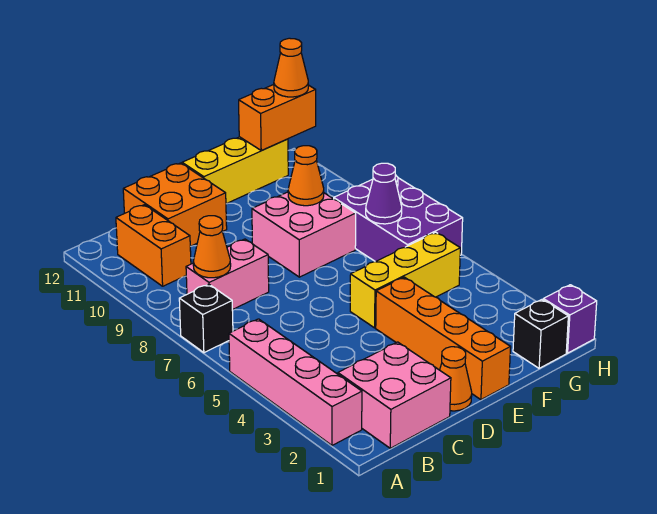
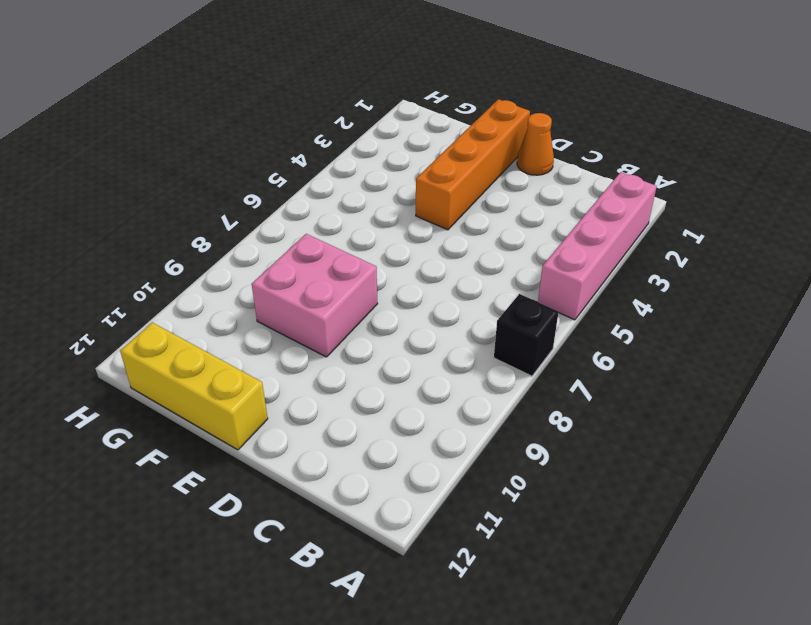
none -> pink 2x2 brick [338,342,451,448]
none -> pink 1x2 brick [186,239,269,310]
none -> orange 1x2 brick [116,205,191,286]

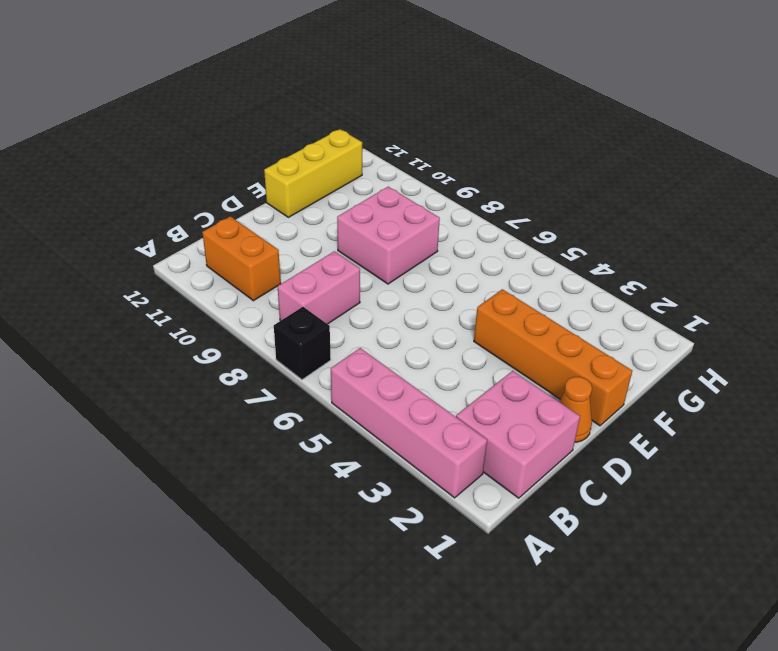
none -> orange 2x2 brick [123,163,227,246]
none -> yellow 1x3 brick [350,232,460,328]
none -> black 1x1 brick [513,300,568,368]

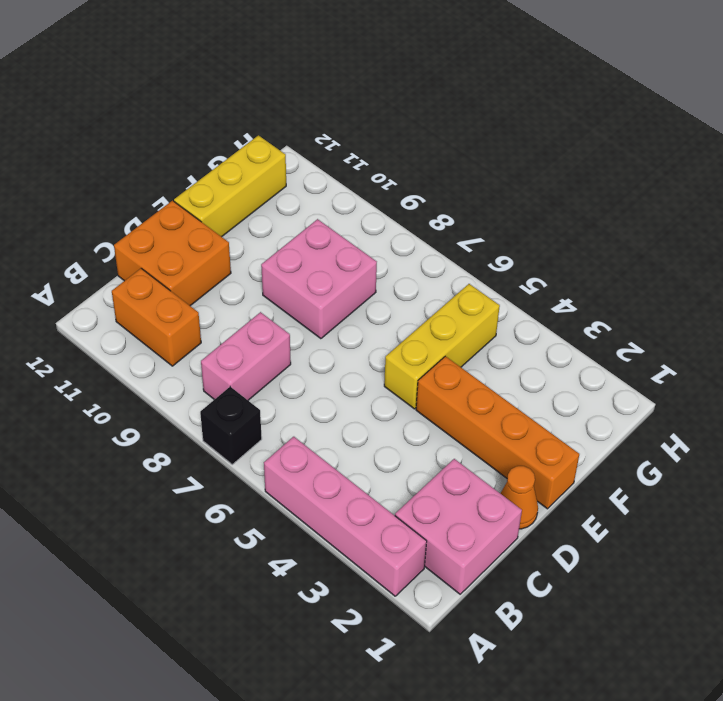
none -> black 1x1 brick [513,300,568,368]
none -> purple 2x3 brick [334,175,463,262]
none -> purple 1x1 brick [543,285,597,353]

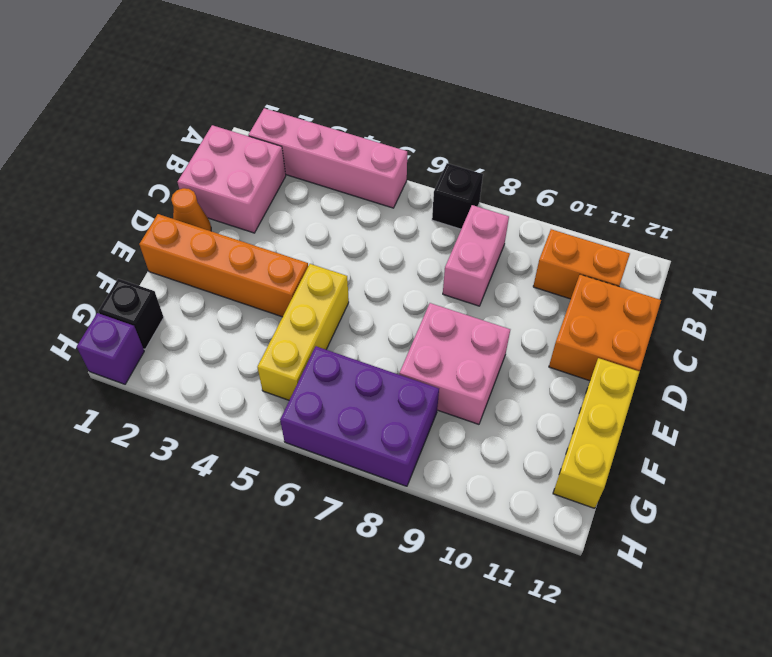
none -> orange 1x1 cone [193,216,231,278]
none -> orange 1x1 cone [288,146,324,206]
none -> purple 1x1 cone [366,163,402,224]

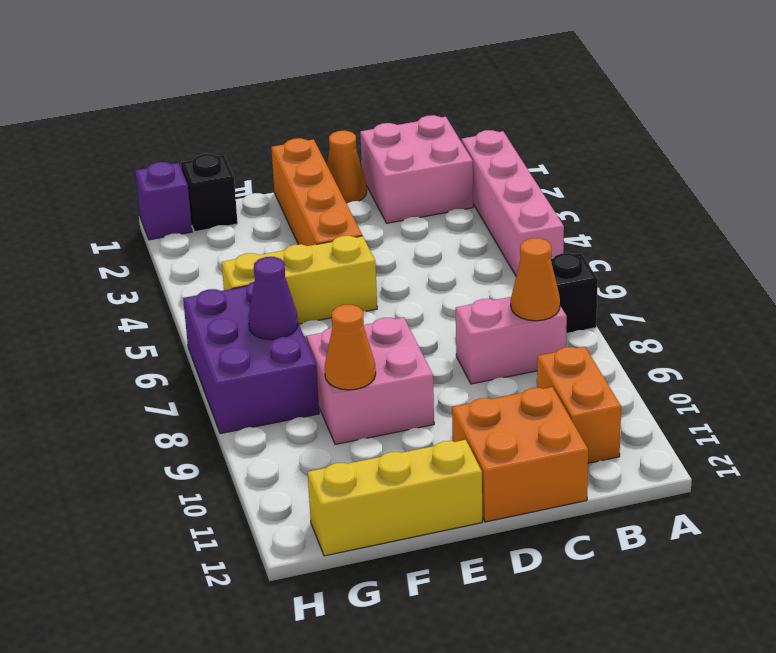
none -> orange 1x2 brick [239,85,316,151]
none -> orange 1x1 cone [274,38,308,97]

